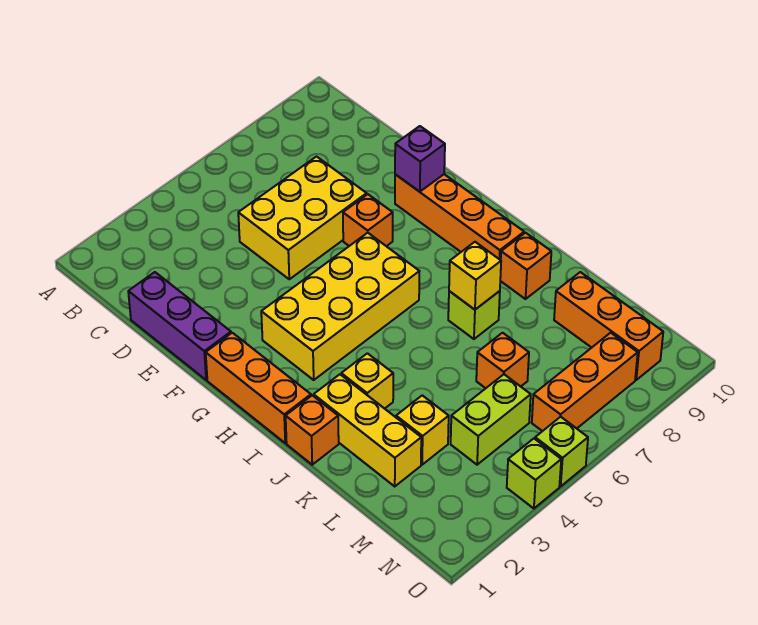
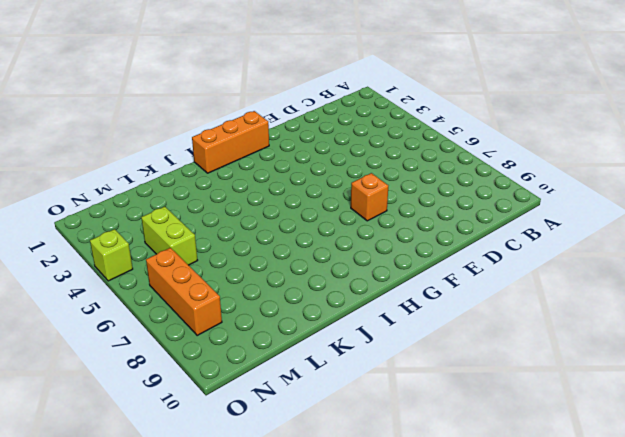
none -> purple 1x3 brick [128,272,231,380]
none -> yellow 2x3 brick [238,157,367,279]
none -> orange 1x4 brick [395,174,524,260]

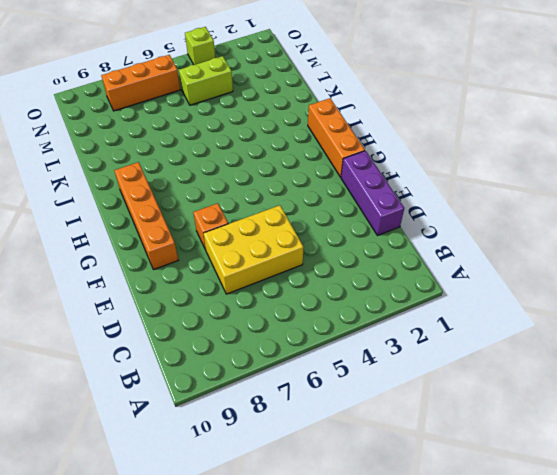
none -> yellow 2x4 brick [261,233,420,380]
none -> orange 1x1 brick [286,395,339,465]
none -> yellow 1x3 brick [314,374,421,486]

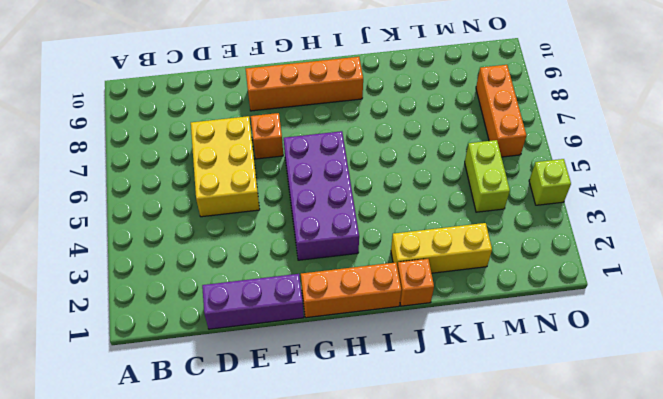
purple 2x4 brick [284,131,359,260] -> yellow 2x4 brick [261,233,420,380]
none -> yellow 1x1 brick [341,353,393,409]
none -> lime 1x1 brick [448,291,500,339]
none -> orange 1x1 brick [500,233,551,299]

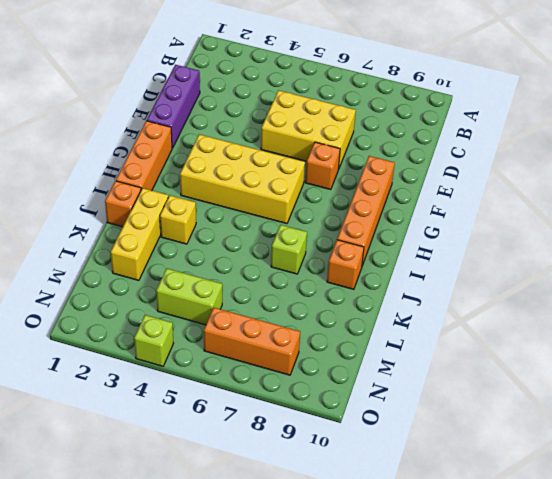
none -> yellow 1x1 brick [396,395,449,465]
none -> orange 1x1 brick [476,333,529,388]
none -> orange 1x3 brick [554,272,663,380]

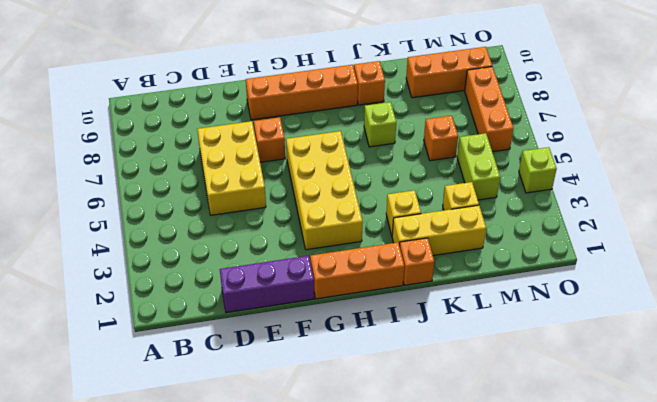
none -> lime 1x1 brick [535,417,588,486]
none -> purple 1x1 brick [395,126,445,192]
none -> yellow 1x1 brick [449,242,501,310]

